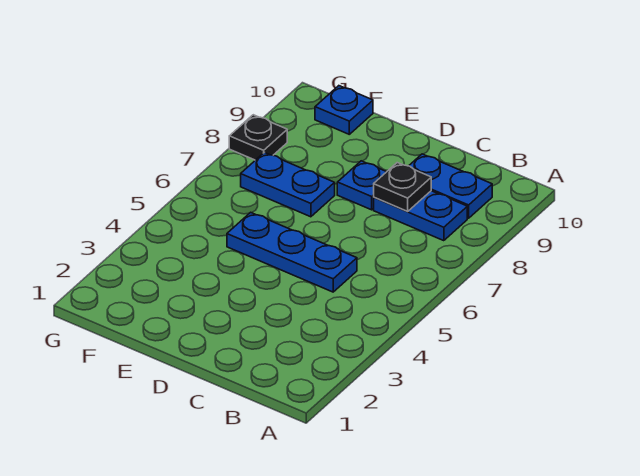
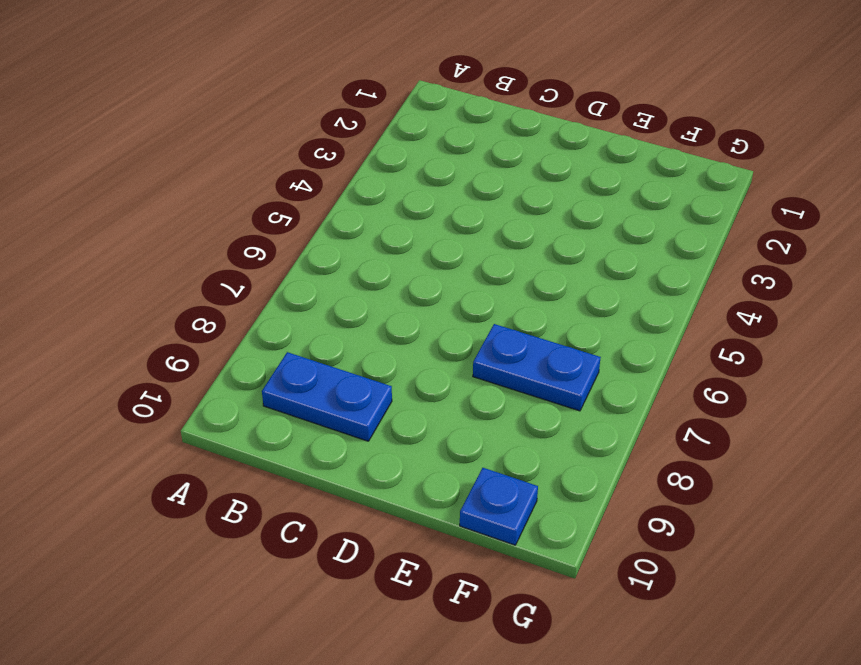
none -> blue 1x2 plate [374,191,467,241]
none -> blue 1x3 plate [227,212,357,292]

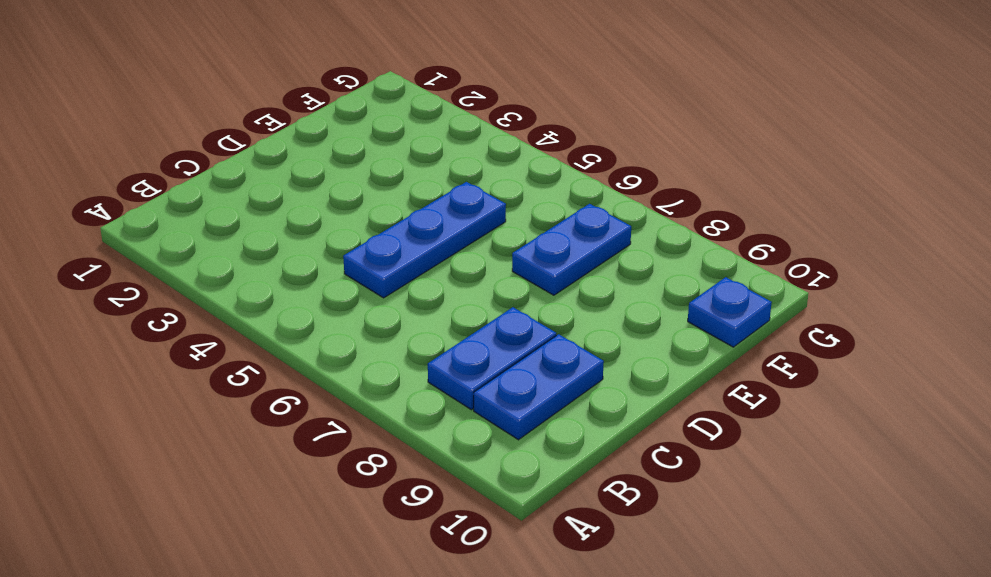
none -> blue 1x1 plate [337,161,386,210]
none -> black 1x1 plate [229,115,287,160]

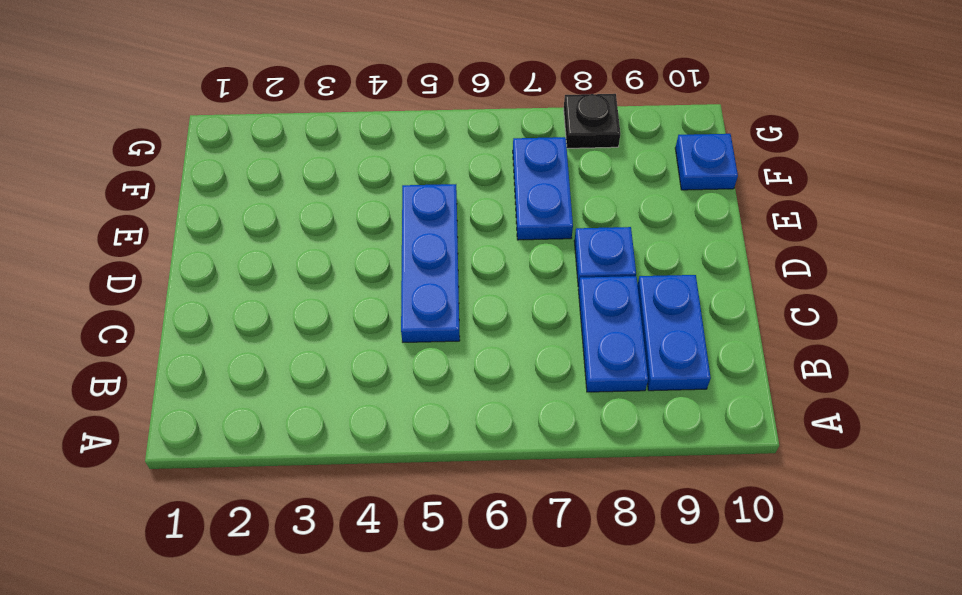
none -> black 1x1 plate [374,163,431,212]

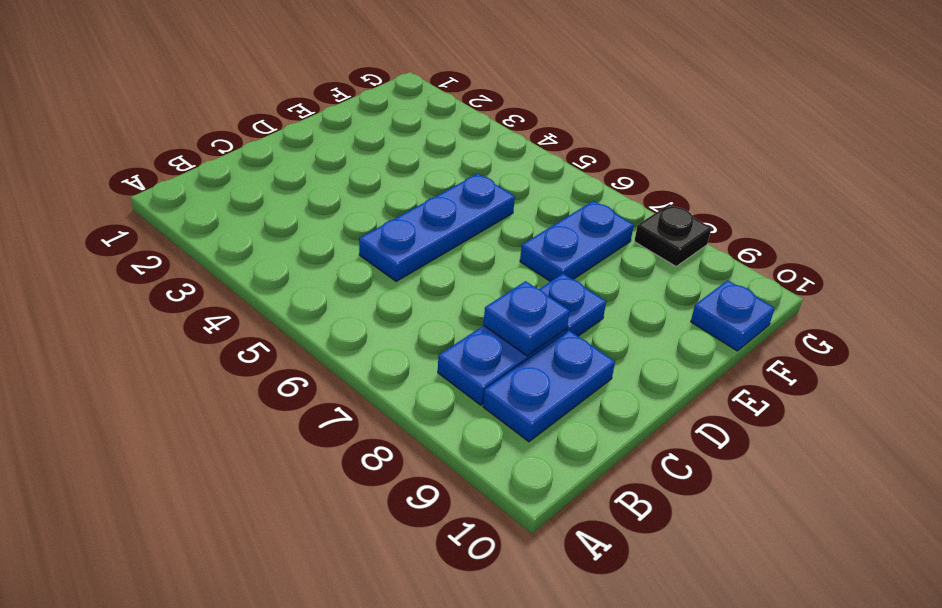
blue 1x1 plate [483,281,570,356] -> black 1x1 plate [374,163,431,212]

